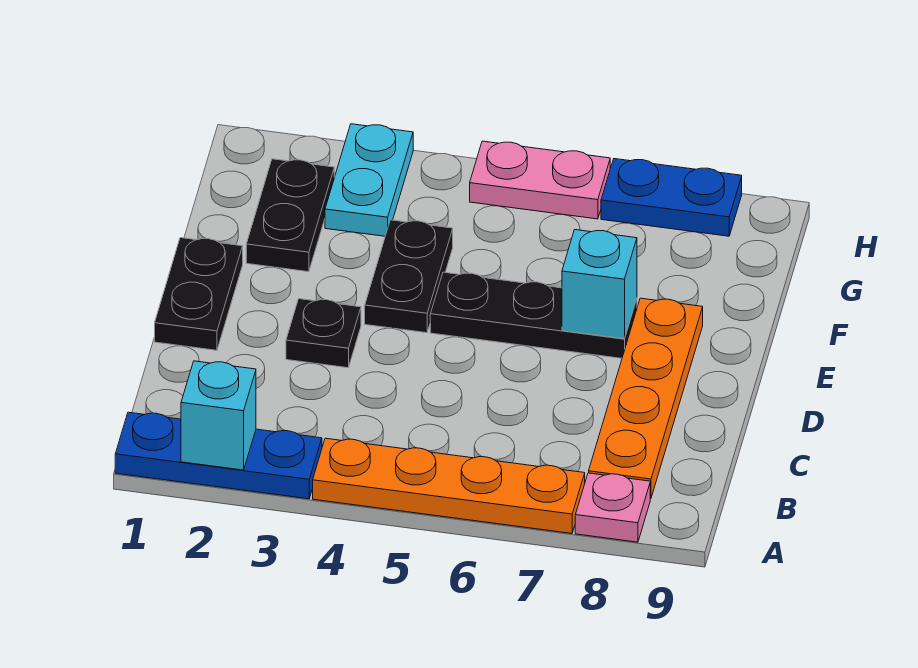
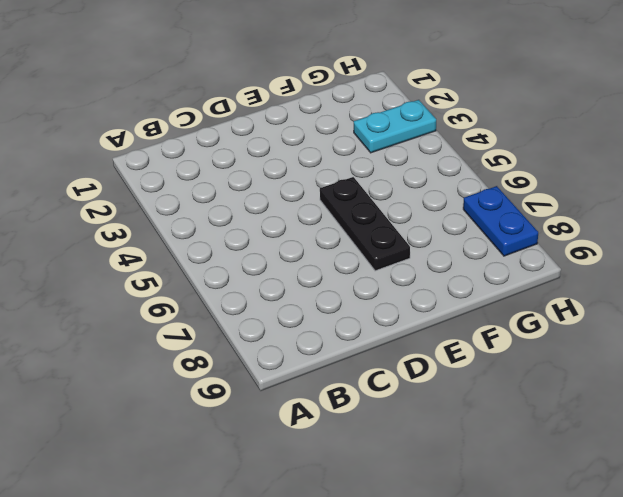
none -> blue 1x3 plate [115,412,322,499]
none -> orange 1x4 plate [313,438,585,533]
none -> pink 1x1 plate [575,473,650,542]

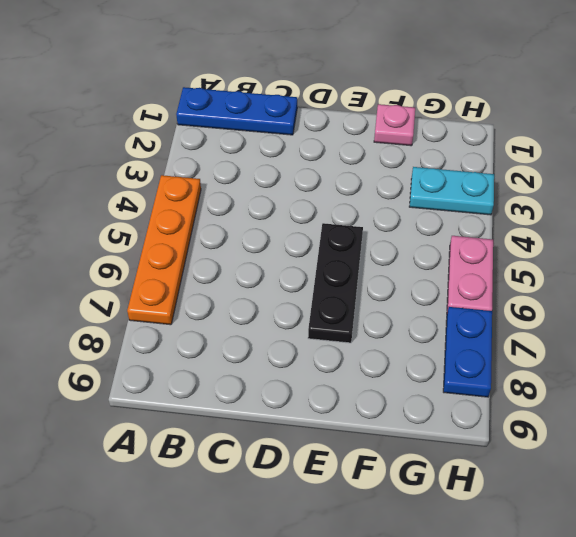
blue 1x3 plate [176,87,297,135] -> blue 1x3 plate turned to [115,412,322,499]
pink 1x1 plate [374,104,415,146] -> pink 1x1 plate moved to [575,473,650,542]
none -> orange 1x4 plate [589,298,703,498]
none -> black 1x2 plate [155,238,243,350]
none -> black 1x1 plate [286,299,361,368]

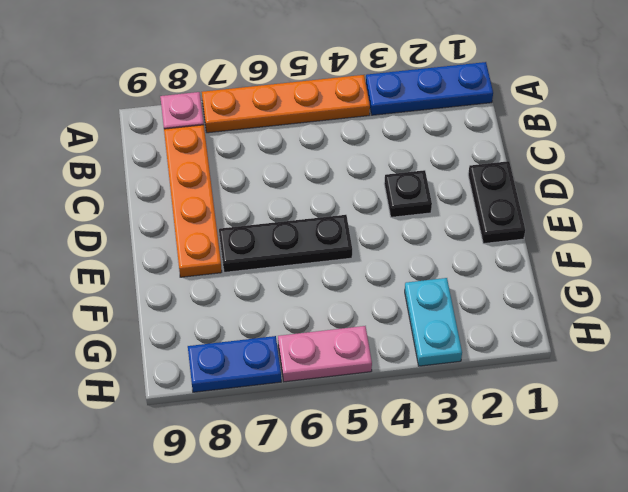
none -> black 1x2 plate [365,220,453,333]
none -> black 1x2 plate [246,159,334,272]
none -> cyan 1x1 brick [181,361,256,470]

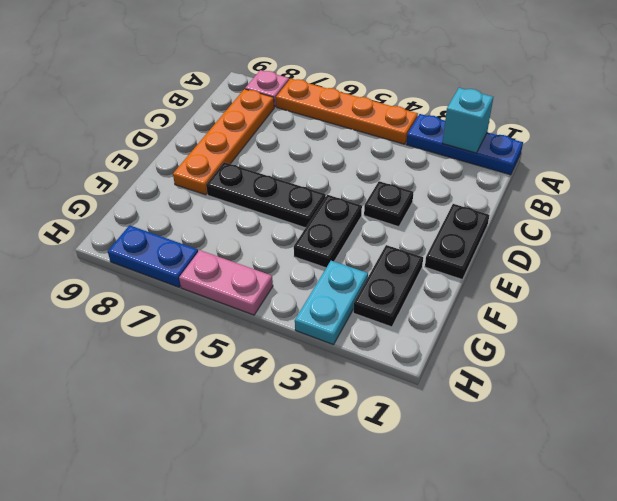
none -> cyan 1x1 brick [562,230,637,339]

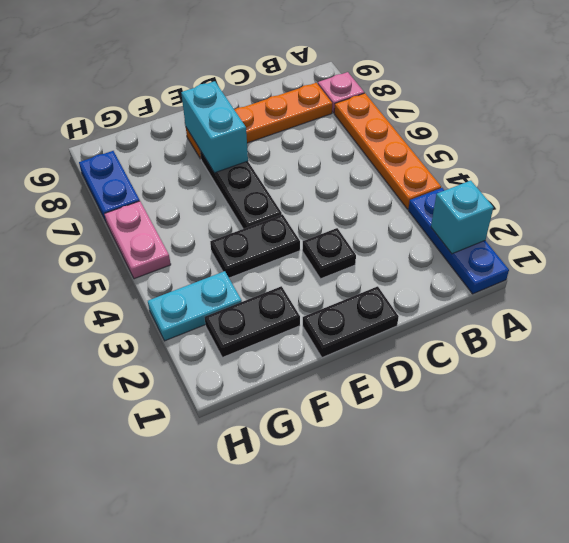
cyan 1x2 brick [181,81,248,173] -> cyan 1x1 brick [562,230,637,339]

